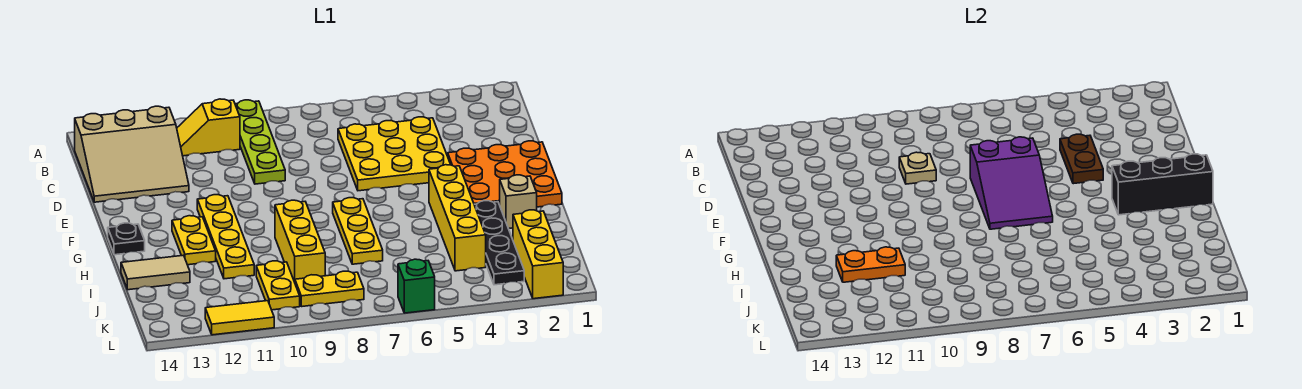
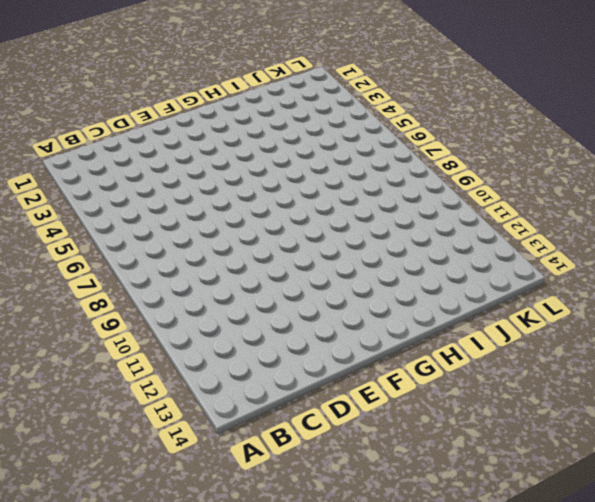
none -> lime 1x4 plate [235,100,285,184]
none -> yellow 1x2 slope [177,99,240,156]
none -> tan 3x3 slope [75,106,189,202]

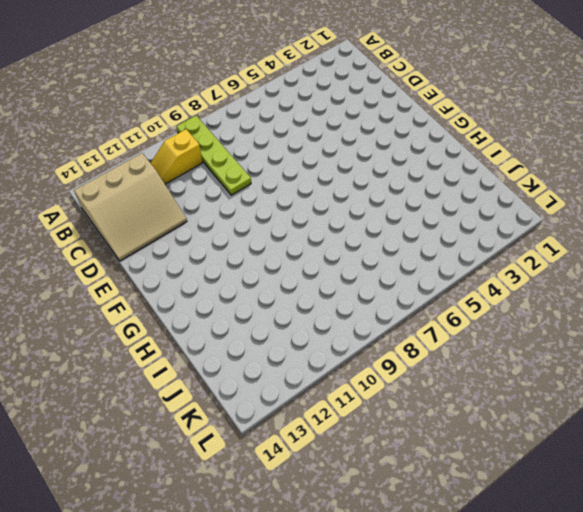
none -> yellow 3x3 plate [338,117,451,191]
none -> orange 3x3 plate [448,141,562,207]
none -> yellow 1x4 plate [197,195,254,279]

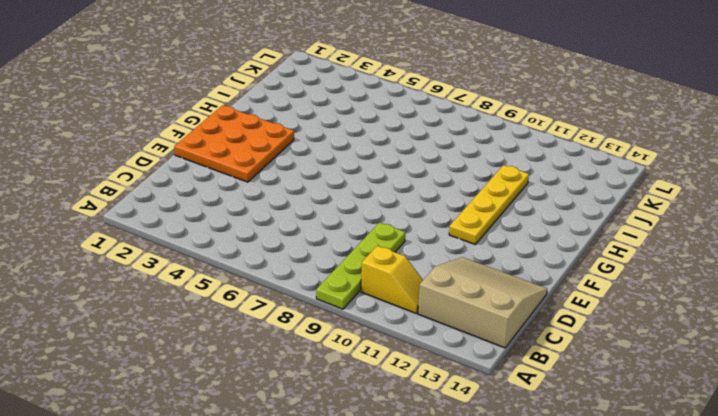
none -> yellow 3x3 plate [338,117,451,191]
none -> yellow 1x4 brick [429,165,486,271]
none -> yellow 1x3 plate [333,198,383,264]

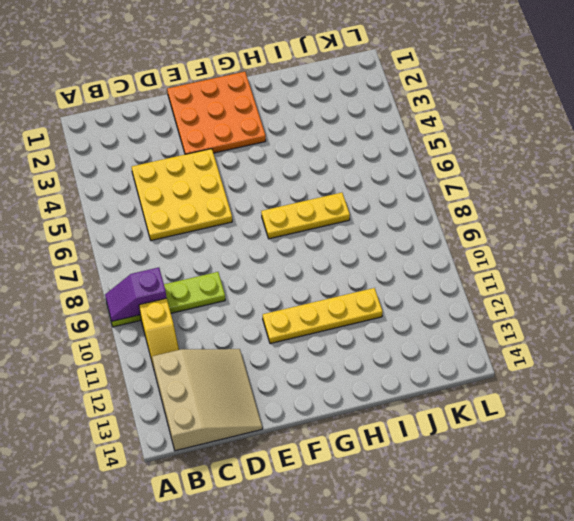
purple 1x2 slope [105,268,166,322] -> none
none -> yellow 1x4 brick [429,165,486,271]
none -> yellow 1x2 plate [172,216,216,265]
none -> black 1x1 plate [108,223,145,255]

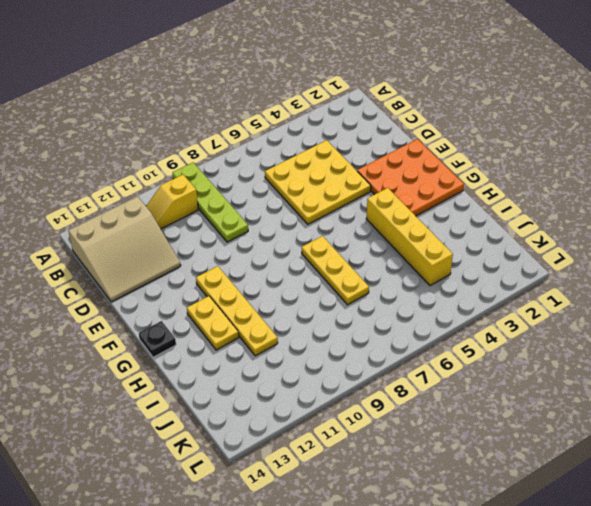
none -> tan 1x1 brick [500,175,537,229]
none -> black 1x4 plate [474,201,524,285]
none -> yellow 1x3 brick [275,200,325,282]

